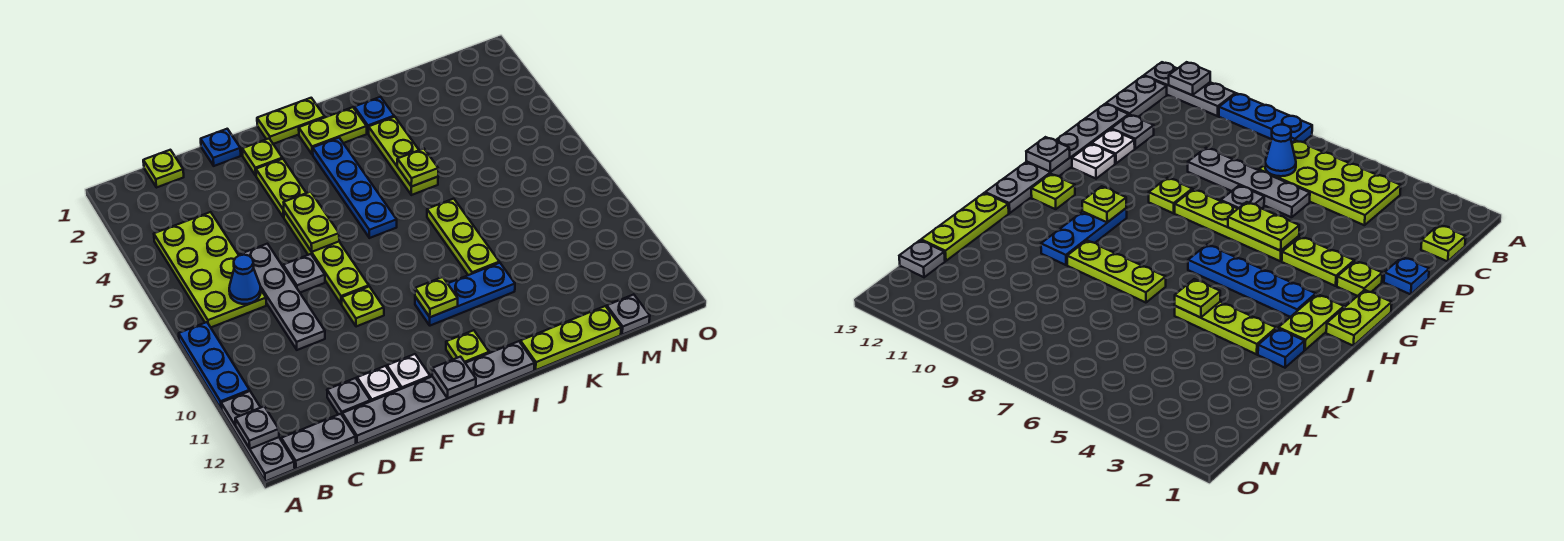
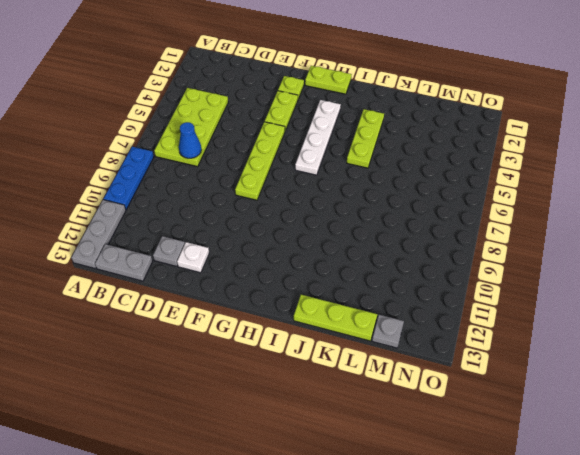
white 1x4 plate [295,100,341,175] -> blue 1x4 plate [313,138,397,238]
none -> lime 1x1 plate [143,150,184,188]
none -> grey 1x4 plate [240,244,325,350]
none -> grey 1x6 plate [342,341,535,444]
none -> blue 1x1 plate [201,129,241,166]

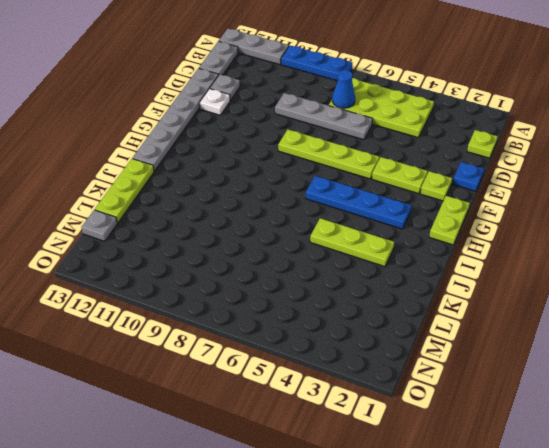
none -> grey 1x1 plate [283,254,325,292]
none -> lime 1x1 plate [342,286,384,327]
none -> white 1x1 plate [387,354,430,389]
none -> lime 1x2 plate [299,107,367,155]

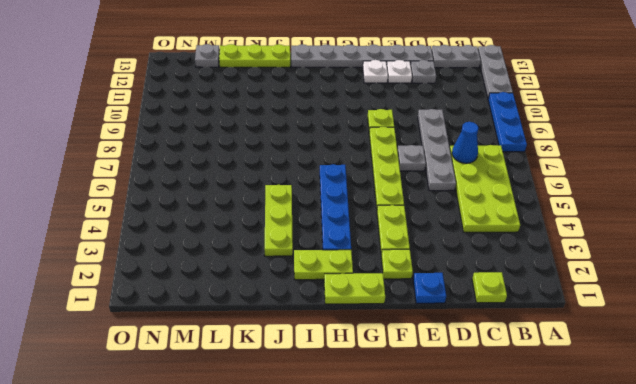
none -> blue 1x3 plate [415,263,515,326]
none -> lime 1x1 plate [446,330,489,363]
none -> blue 1x1 plate [354,97,394,134]
none -> lime 1x3 plate [427,199,499,275]

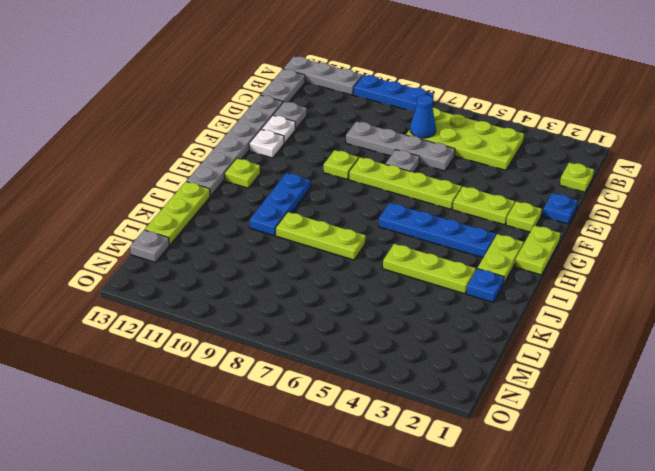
none -> grey 1x1 plate [235,406,279,449]
none -> lime 1x2 plate [283,192,339,252]
none -> grey 1x1 plate [432,357,476,398]
none -> lime 1x1 plate [415,277,458,317]

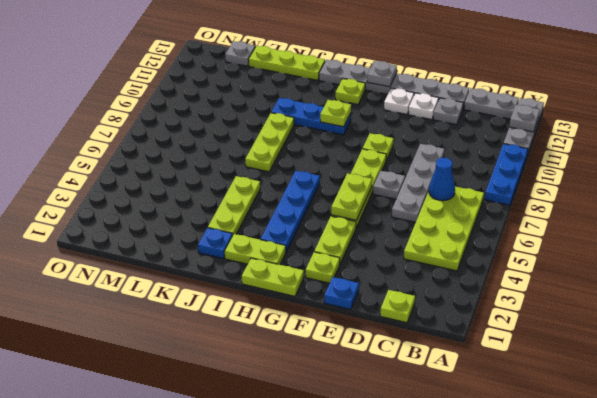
none -> lime 1x1 plate [397,149,438,187]

